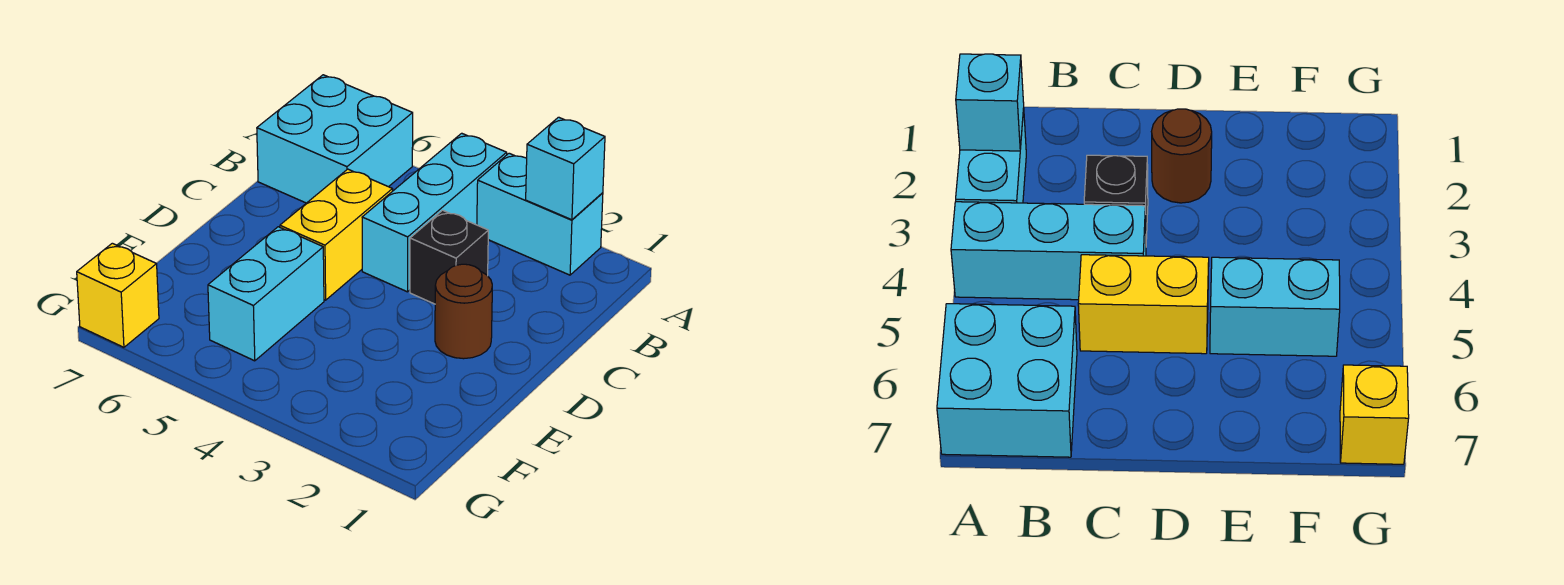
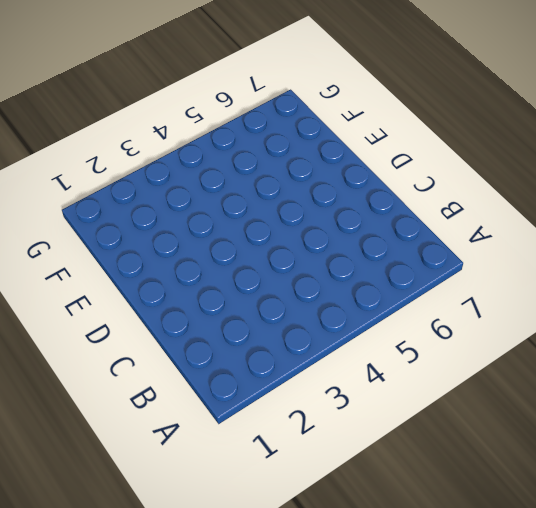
none -> cyan 1x2 brick [477,153,603,275]
none -> cyan 1x3 brick [362,133,507,292]

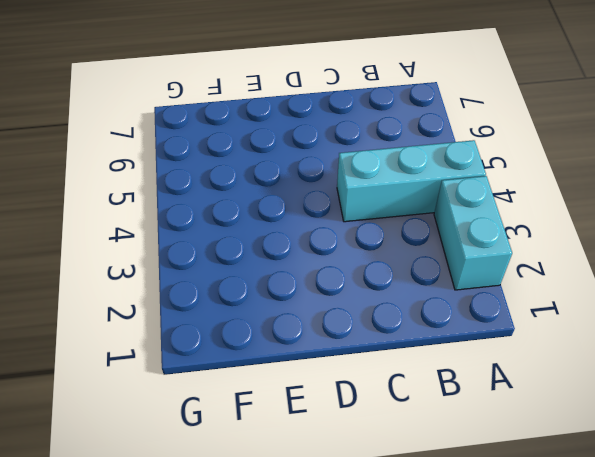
none -> cyan 2x2 brick [257,75,413,203]
none -> black 1x1 brick [410,210,488,304]

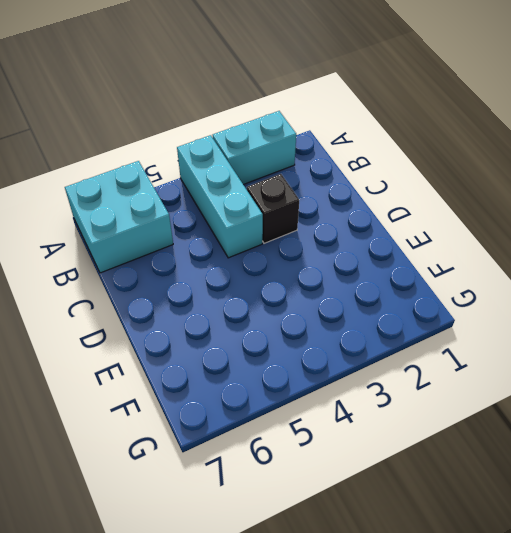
none -> yellow 1x2 brick [280,169,393,300]
none -> brown 1x1 round brick [435,264,492,359]

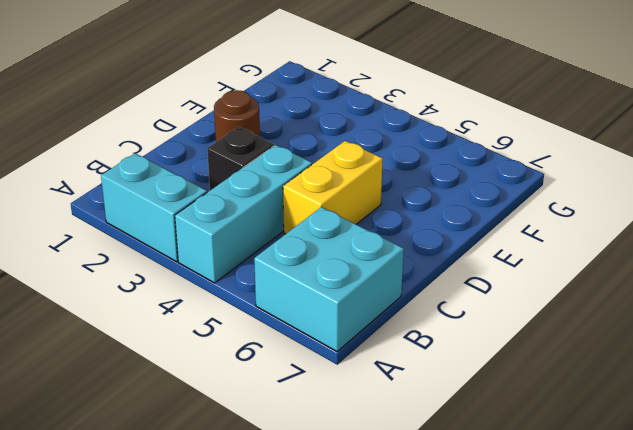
none -> cyan 1x2 brick [208,227,324,361]
none -> yellow 1x1 brick [77,243,159,347]

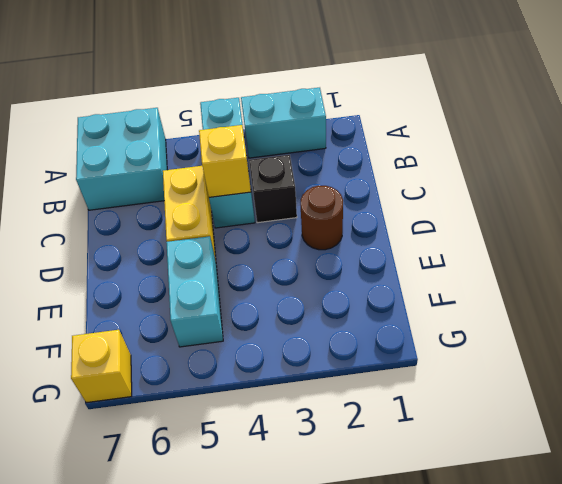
yellow 1x1 brick [199,125,251,197] -> none
none -> cyan 1x1 brick [526,117,605,220]

